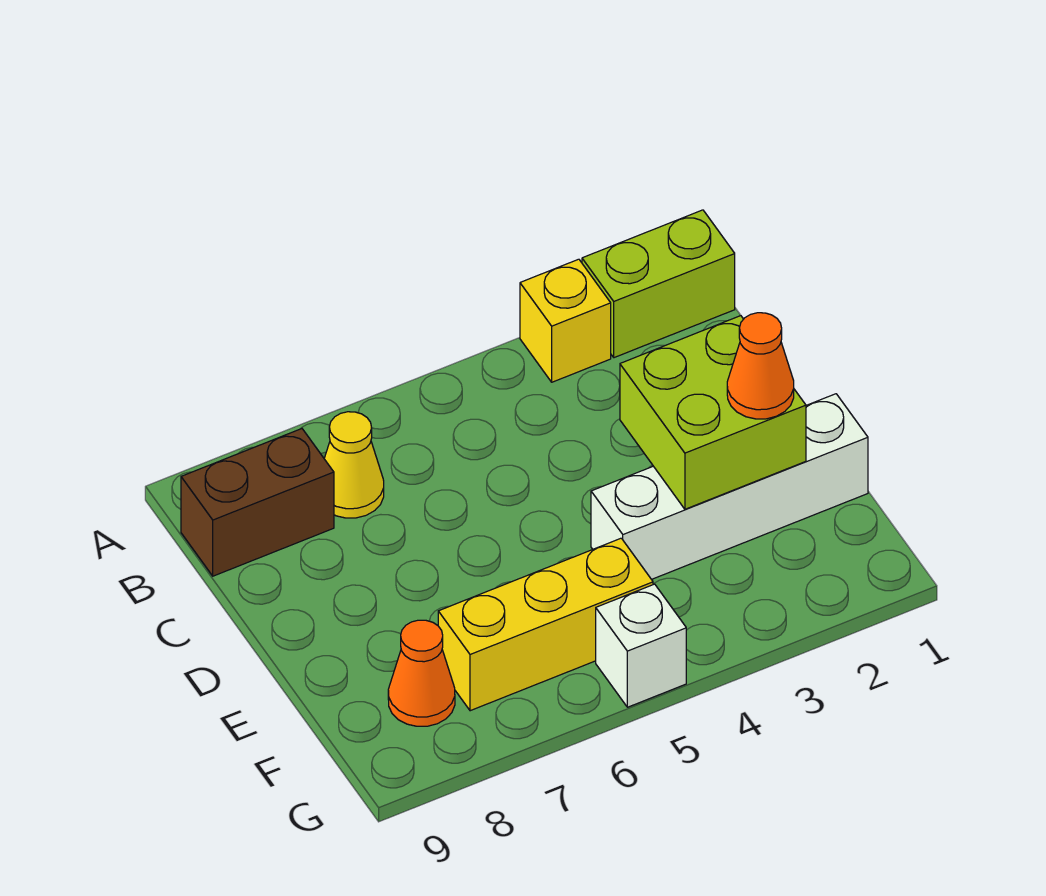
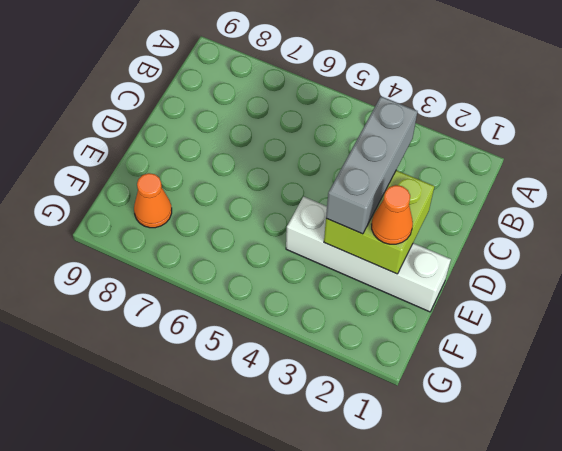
grey 1x3 brick [326,96,418,234] -> none
none -> lime 1x2 brick [582,210,735,358]
none -> yellow 1x1 brick [520,259,611,382]

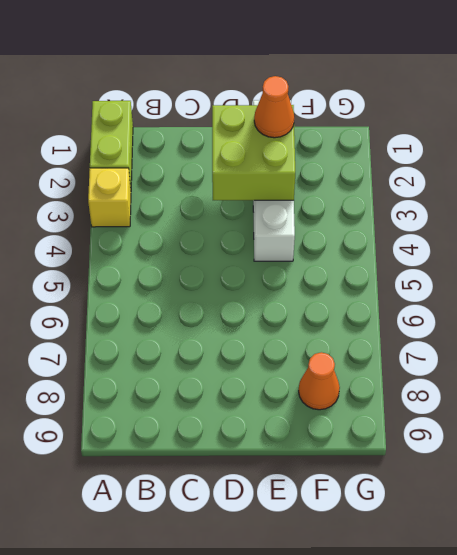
none -> yellow 1x1 cone [324,412,384,518]
none -> brown 1x2 brick [181,429,334,576]

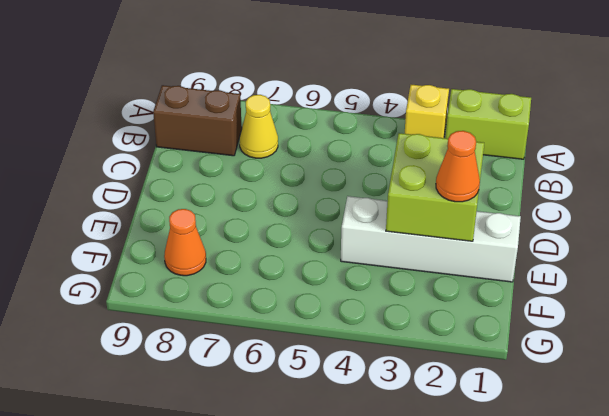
none -> yellow 1x3 brick [438,538,653,711]
none -> white 1x1 brick [596,584,686,707]

